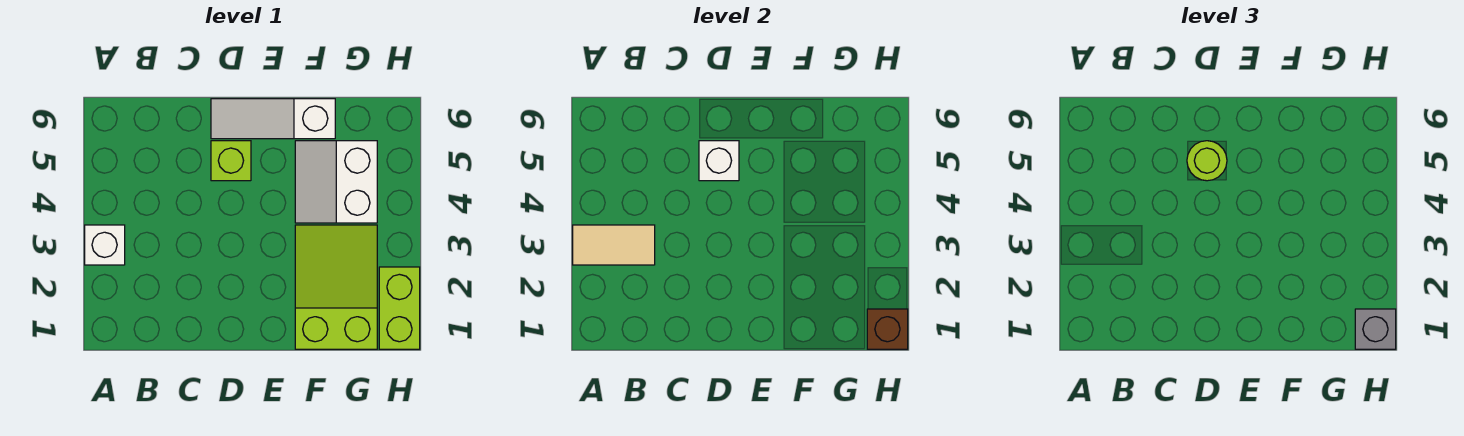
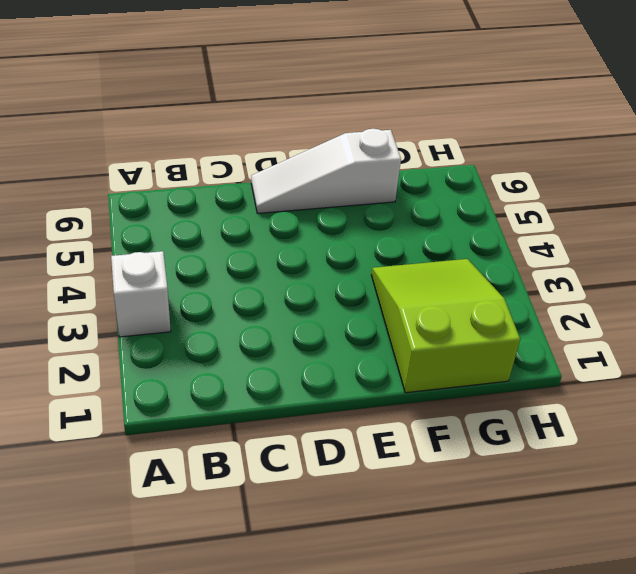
none -> lime 1x1 brick [211,141,251,181]
none -> white 2x2 slope [295,141,377,223]

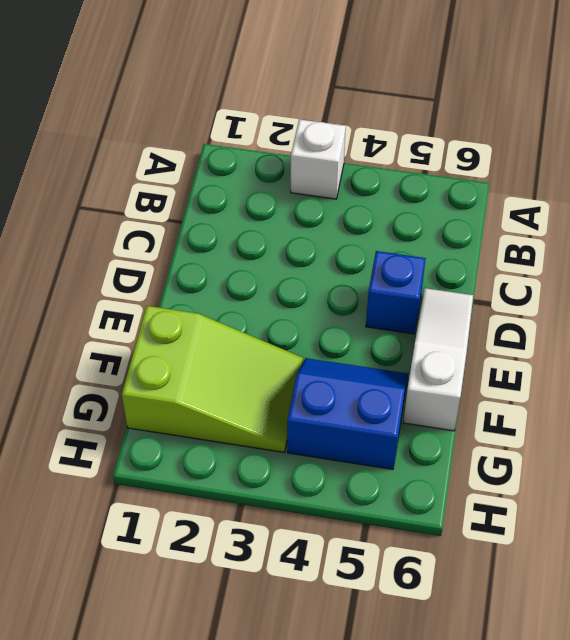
blue 1x1 brick [366,251,426,334] -> lime 1x1 brick [211,141,251,181]
blue 2x2 slope [287,358,408,469] -> white 2x2 slope [295,141,377,223]
none -> lime 1x2 brick [379,267,420,349]
none -> tan 1x2 tile [573,225,655,265]

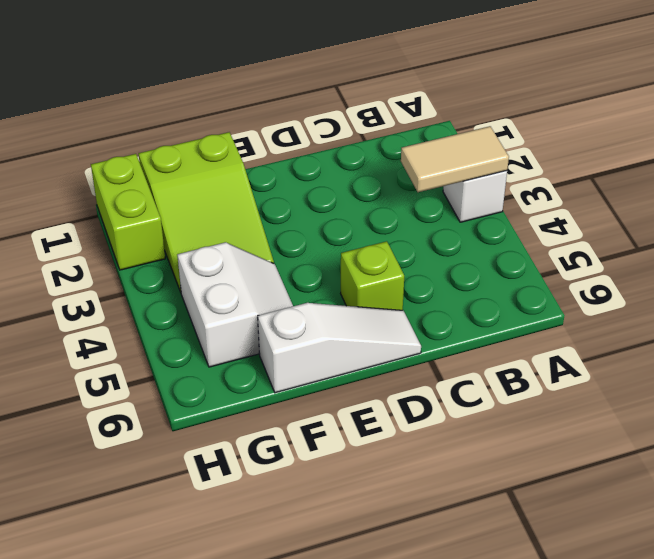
none -> white 1x1 brick [699,141,739,181]
none -> brown 1x1 brick [867,309,908,349]

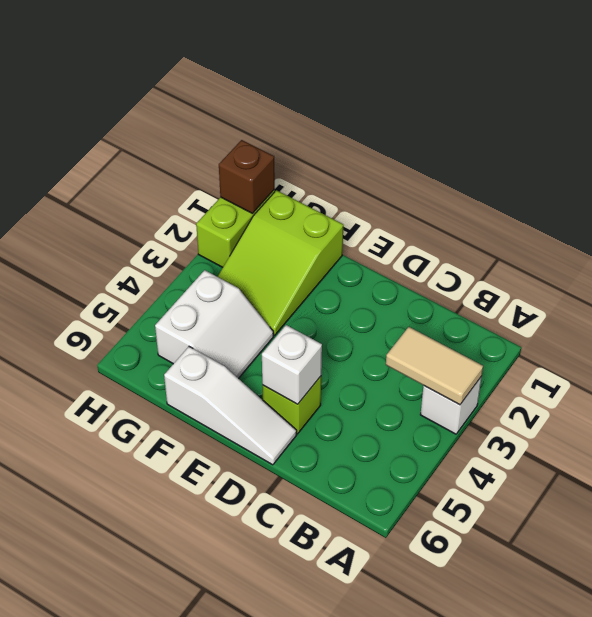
none -> lime 1x1 round brick [1187,141,1227,181]
none -> grey 1x1 brick [1355,309,1396,349]

